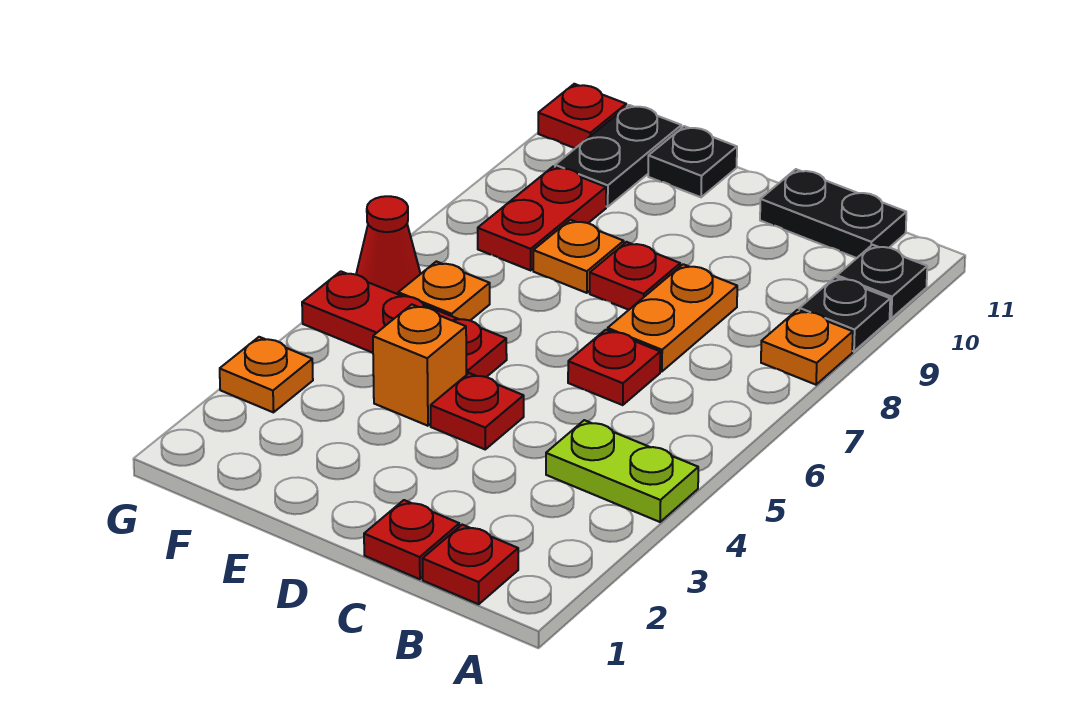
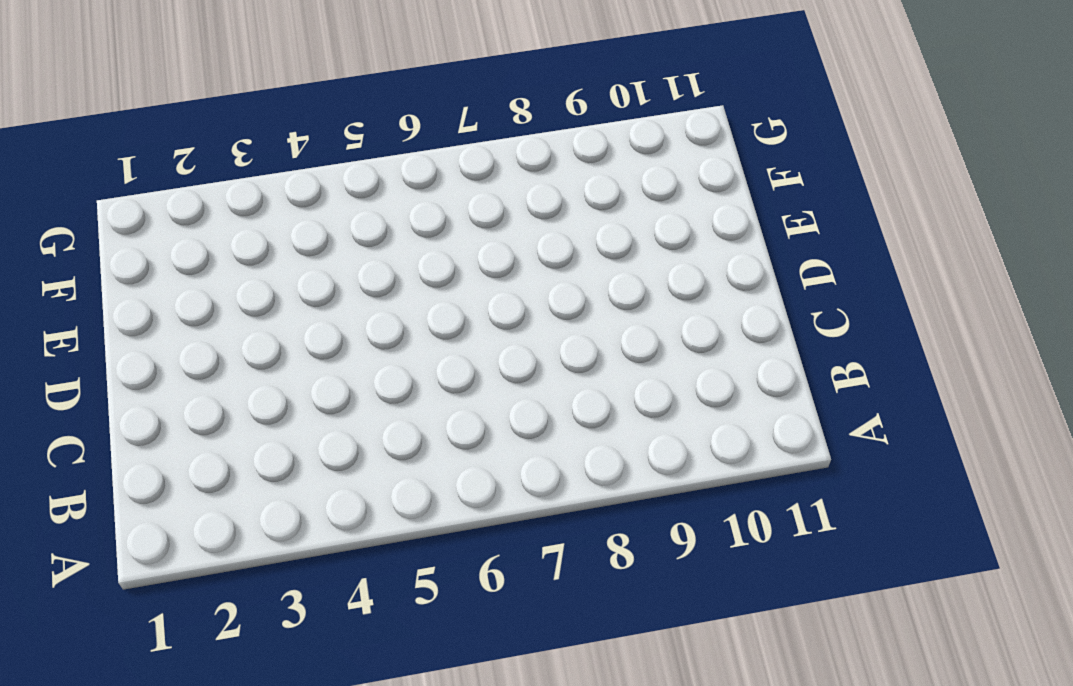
none -> lime 1x2 plate [546,420,698,522]
none -> orange 1x1 plate [761,310,853,385]
none -> black 1x1 plate [799,277,890,351]

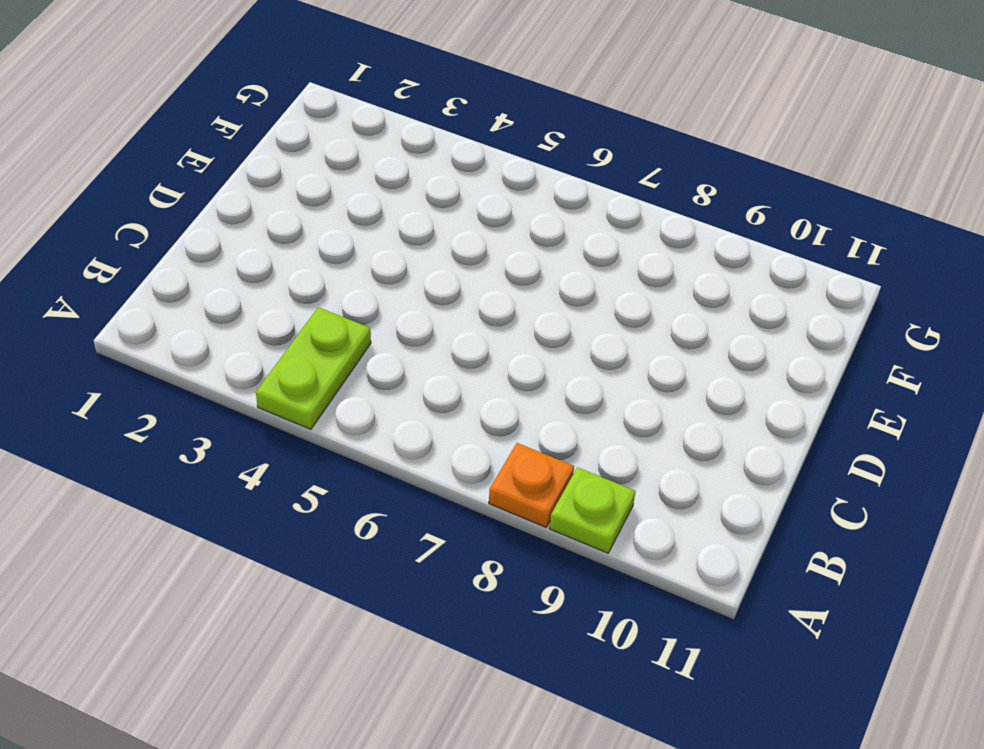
lime 1x1 plate [549,467,636,553] -> black 1x1 plate [799,277,890,351]
none -> black 1x1 plate [837,245,927,318]
none -> red 1x1 plate [423,525,518,604]
none -> black 1x2 plate [760,169,906,258]

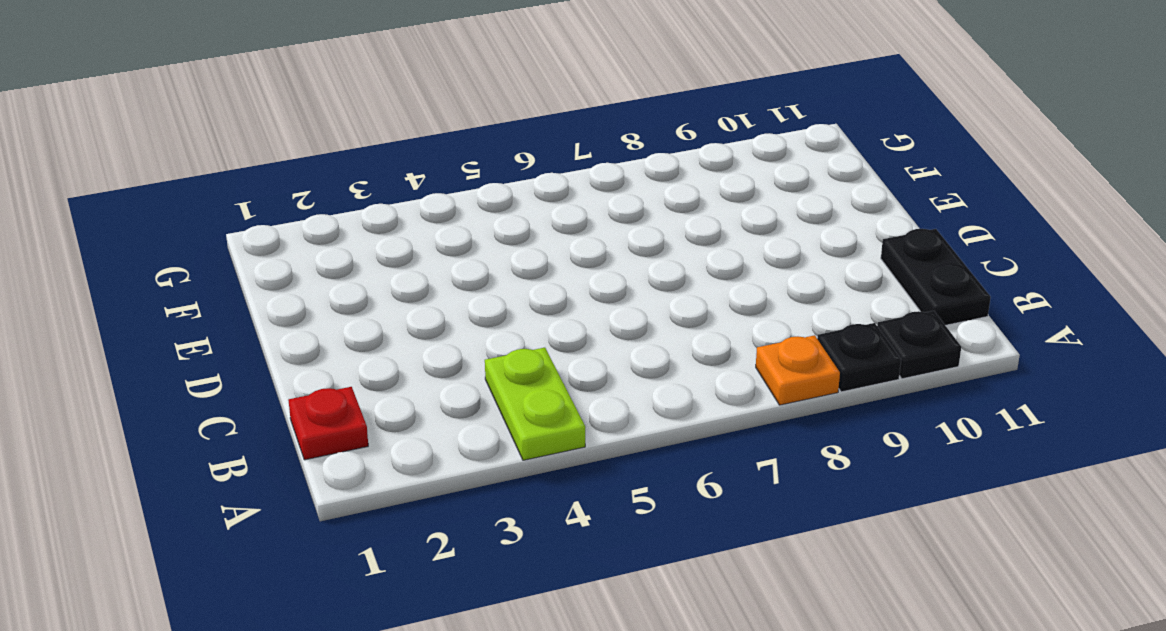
none -> red 1x1 plate [364,500,459,579]
none -> red 1x1 plate [568,330,660,405]
none -> orange 1x2 plate [608,264,737,372]

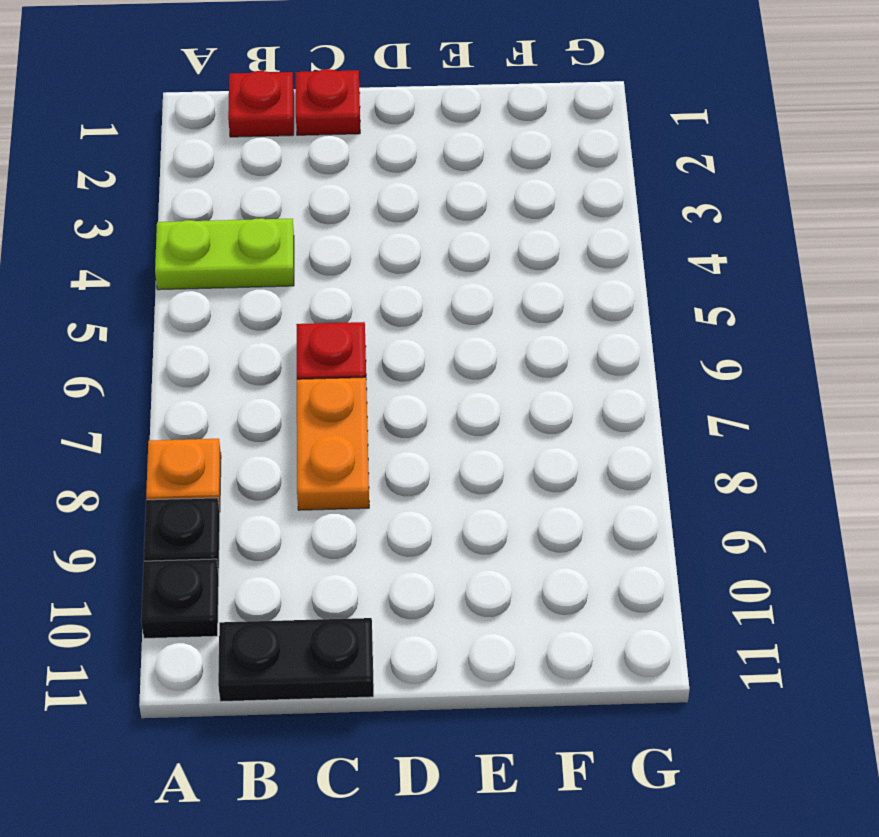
none -> red 1x1 plate [431,373,524,449]
none -> red 1x1 plate [590,242,680,310]
none -> orange 1x1 brick [373,305,466,426]

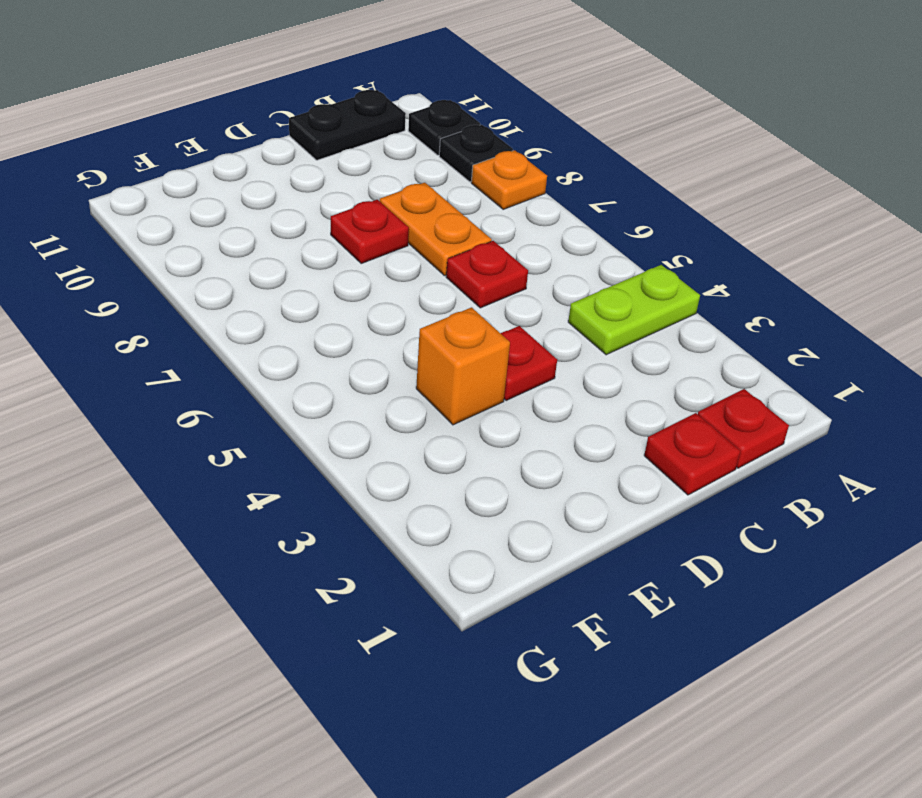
none -> red 1x3 plate [302,271,507,377]
none -> orange 1x1 plate [533,220,624,293]
none -> black 1x1 plate [648,126,737,197]

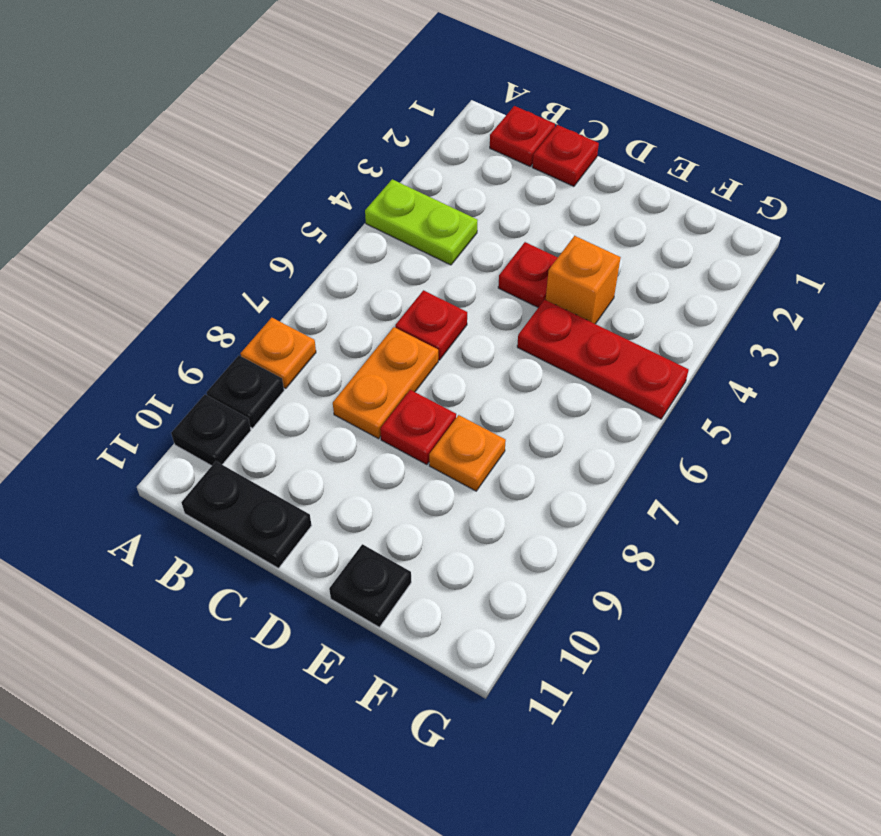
none -> orange 1x1 plate [398,261,490,320]
none -> red 1x2 plate [478,166,606,270]
none -> black 1x2 plate [555,105,681,207]

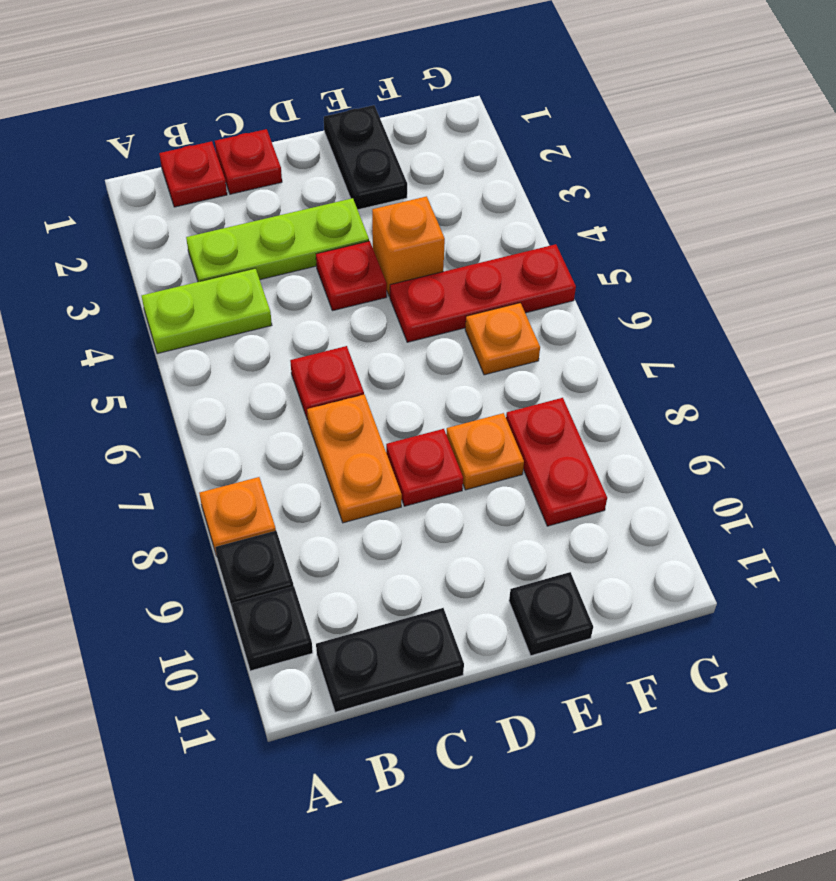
lime 1x3 plate [186,198,369,282] -> none
black 1x2 plate [324,105,407,210] -> black 1x2 plate moved to [555,105,681,207]
none -> orange 1x1 plate [220,337,313,412]
none -> red 1x1 cone [356,196,420,294]
none -> red 1x1 plate [538,84,626,148]

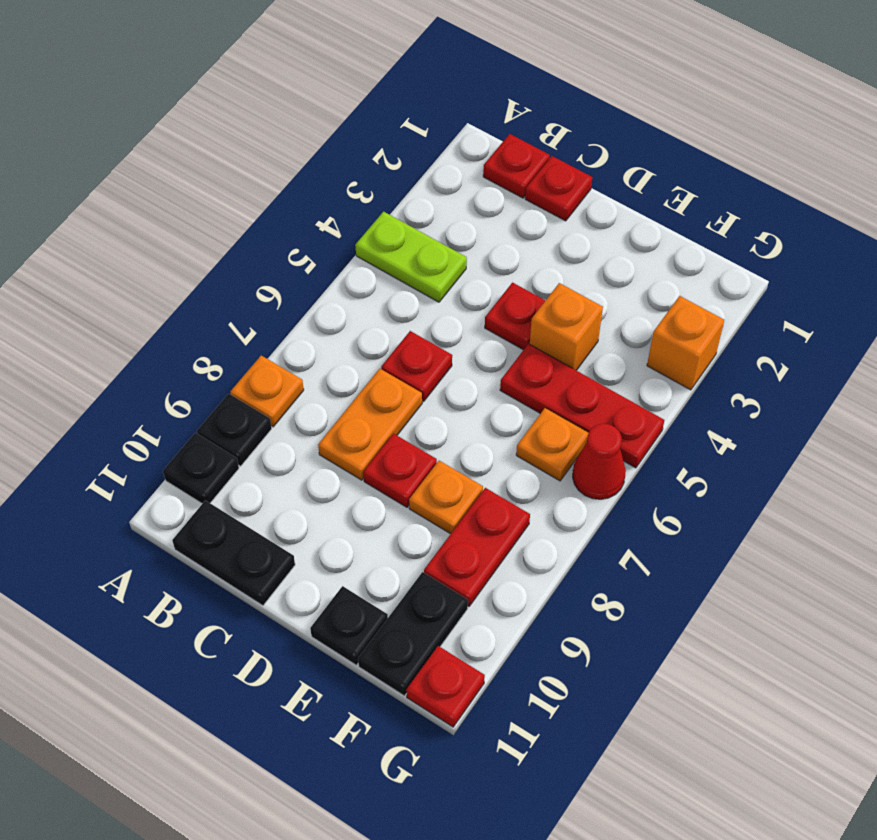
orange 1x1 brick [647,296,724,390] -> orange 1x1 plate [220,337,313,412]

